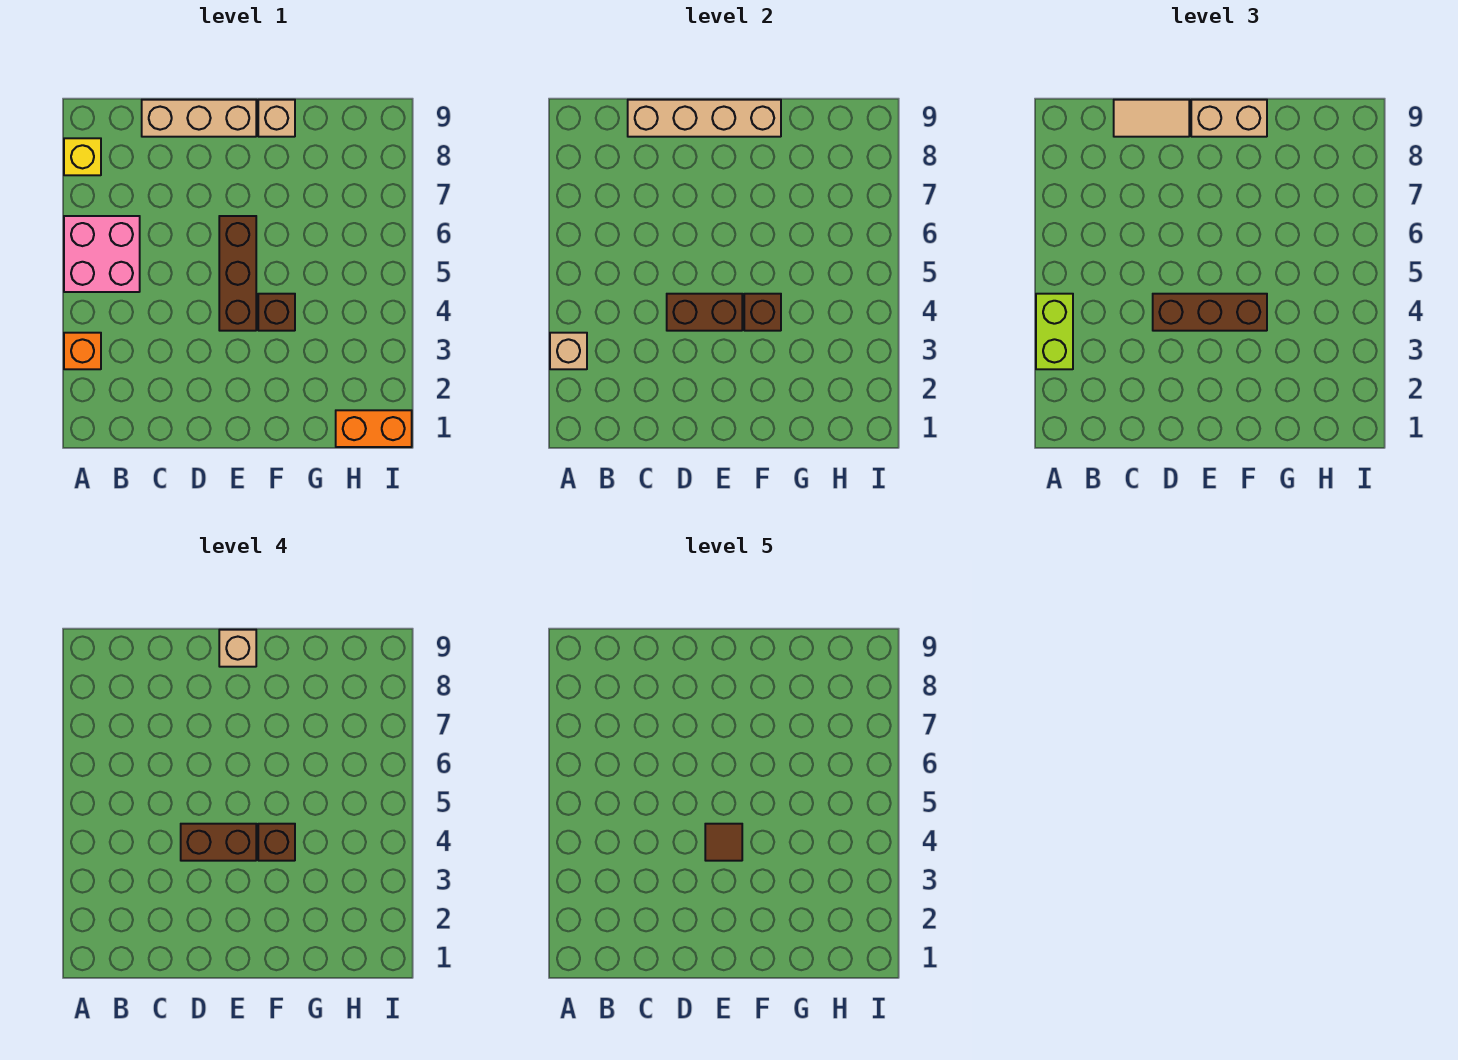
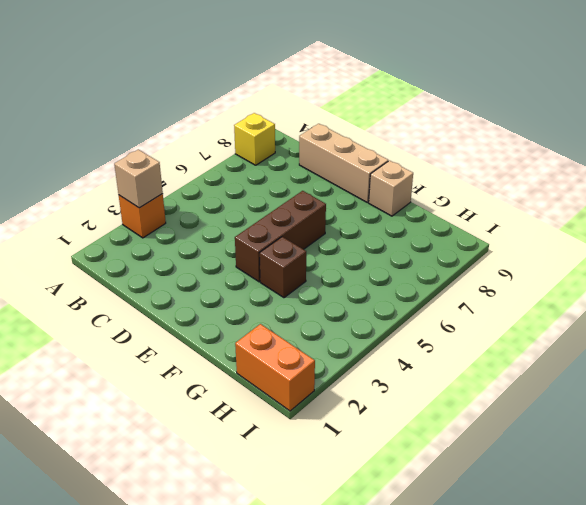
none -> pink 2x2 brick [64,216,140,292]
none -> tan 1x4 brick [628,100,781,137]
none -> brown 1x2 brick [667,294,742,331]

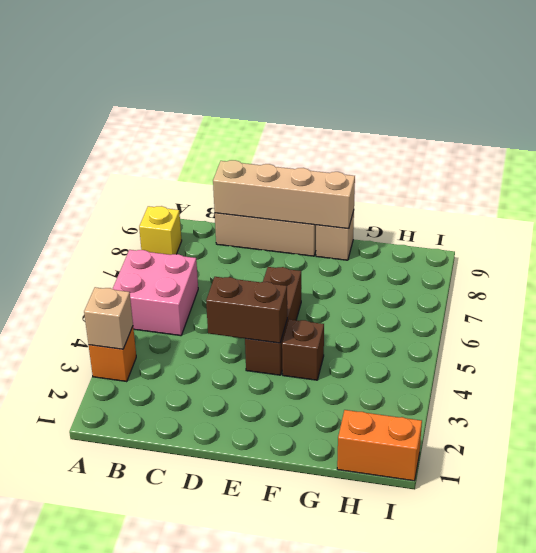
none -> brown 1x1 brick [744,294,781,331]
none -> lime 1x2 brick [1036,294,1073,369]
none -> tan 1x2 tile [1114,100,1189,137]

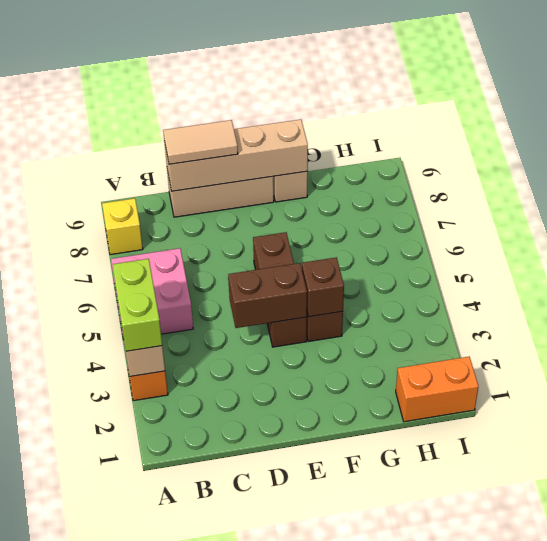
none -> brown 1x3 brick [1153,294,1267,331]
none -> tan 1x2 brick [1191,100,1267,137]
none -> brown 1x2 brick [181,824,256,861]

